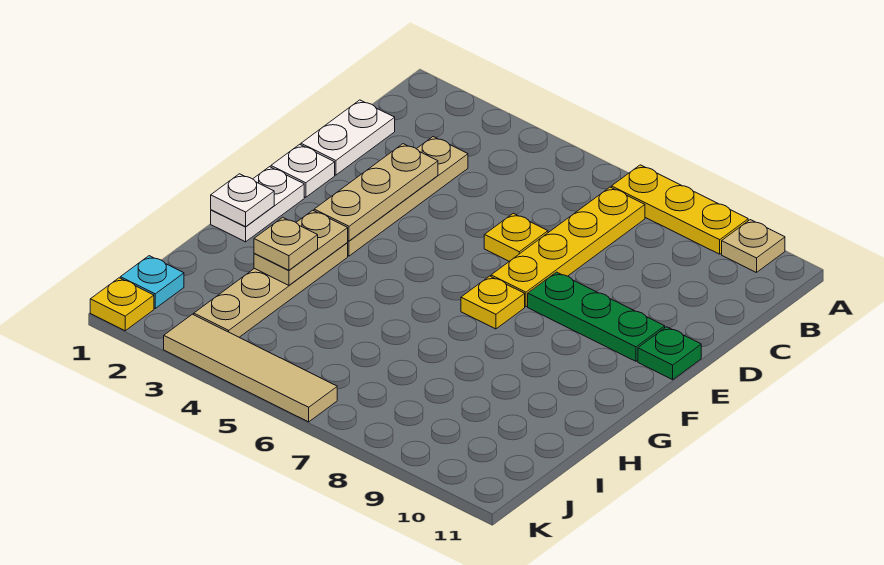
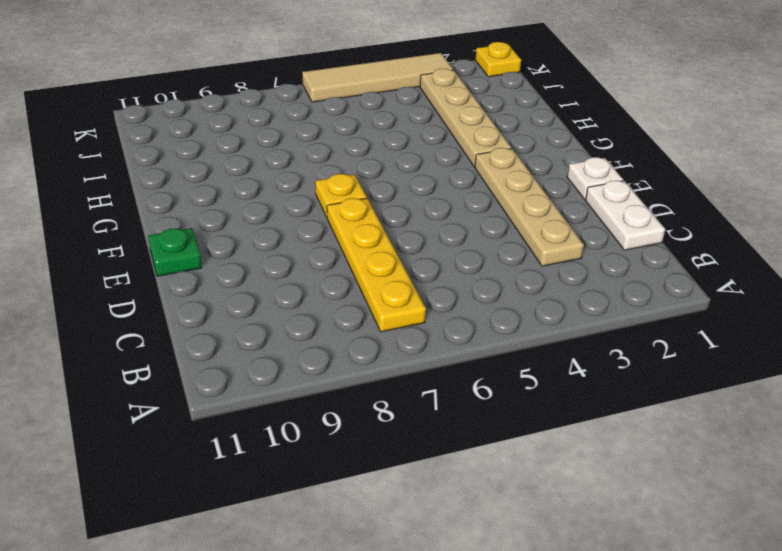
none -> yellow 1x3 plate [611,165,748,254]
none -> tan 1x1 plate [722,220,785,273]
none -> yellow 1x1 plate [484,213,548,261]

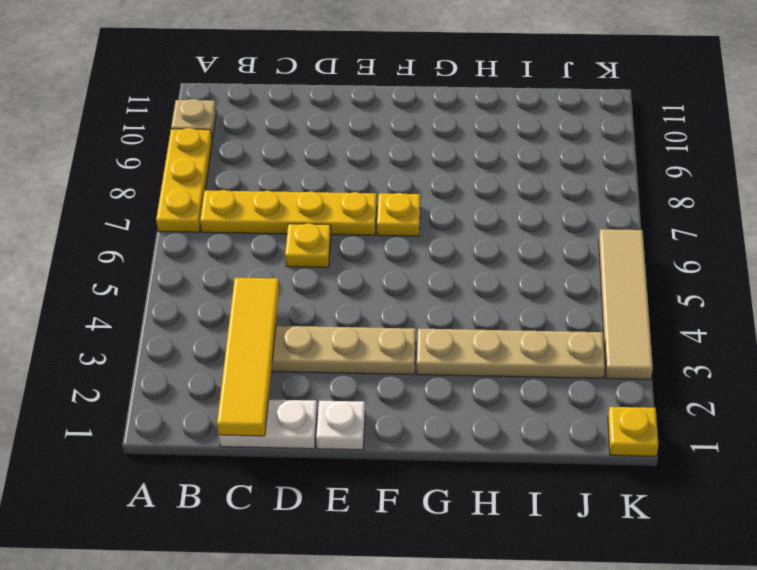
yellow 1x4 tile [217,278,279,436] -> none
none -> green 1x3 plate [528,272,665,361]
none -> green 1x1 plate [638,327,701,380]
none -> white 1x2 plate [211,167,304,242]

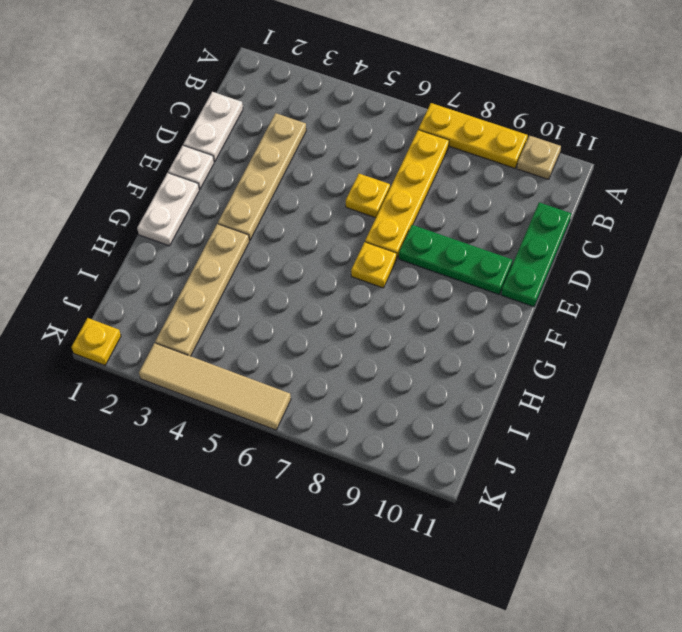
green 1x3 plate [501,202,571,307] -> green 1x1 plate [638,327,701,380]
none -> cyan 1x1 plate [120,256,184,308]
none -> tan 1x3 plate [314,144,438,241]
none -> white 1x1 plate [211,174,274,227]

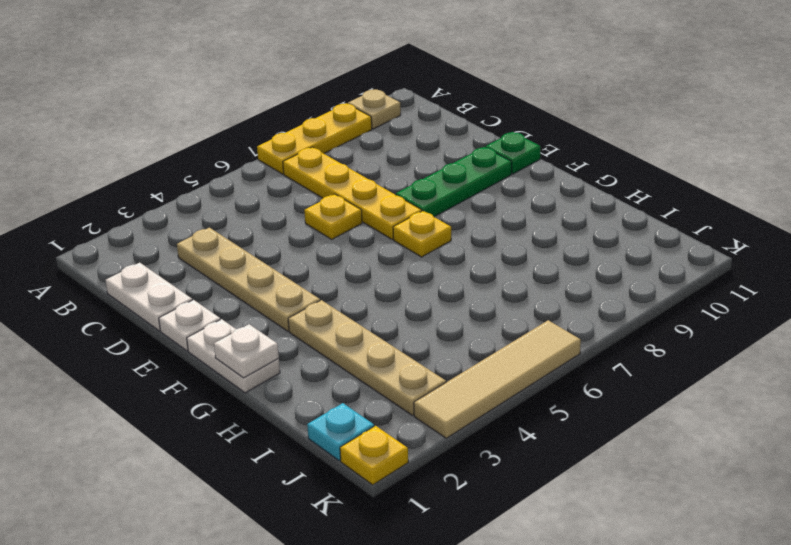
none -> tan 1x3 plate [314,144,438,241]
none -> tan 1x2 plate [254,210,348,285]
none -> tan 1x1 plate [254,217,318,270]

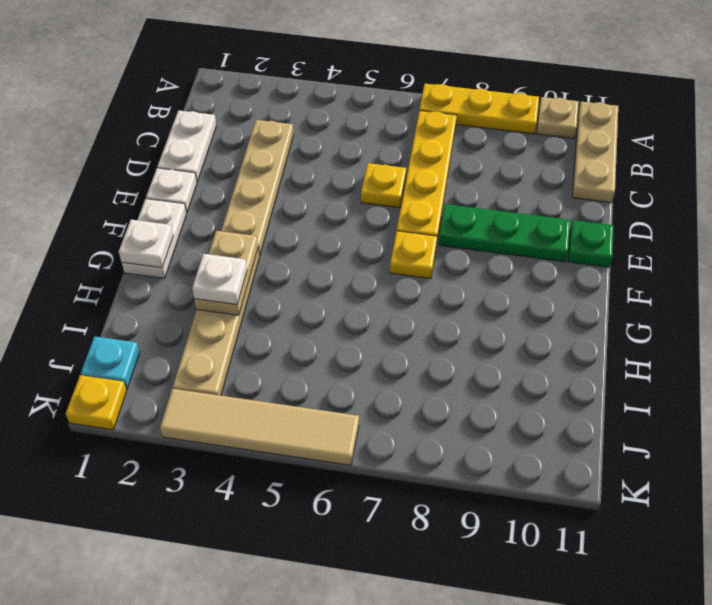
tan 1x3 plate [572,102,618,203] -> tan 1x3 plate moved to [314,144,438,241]
white 1x1 plate [192,254,247,305] -> tan 1x1 plate [254,217,318,270]

